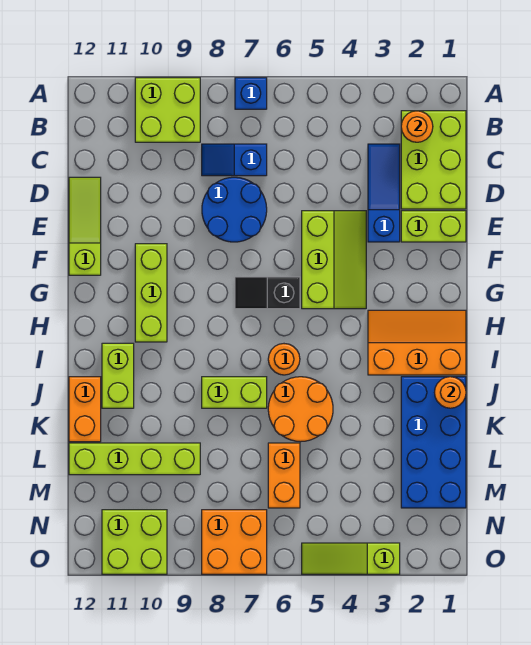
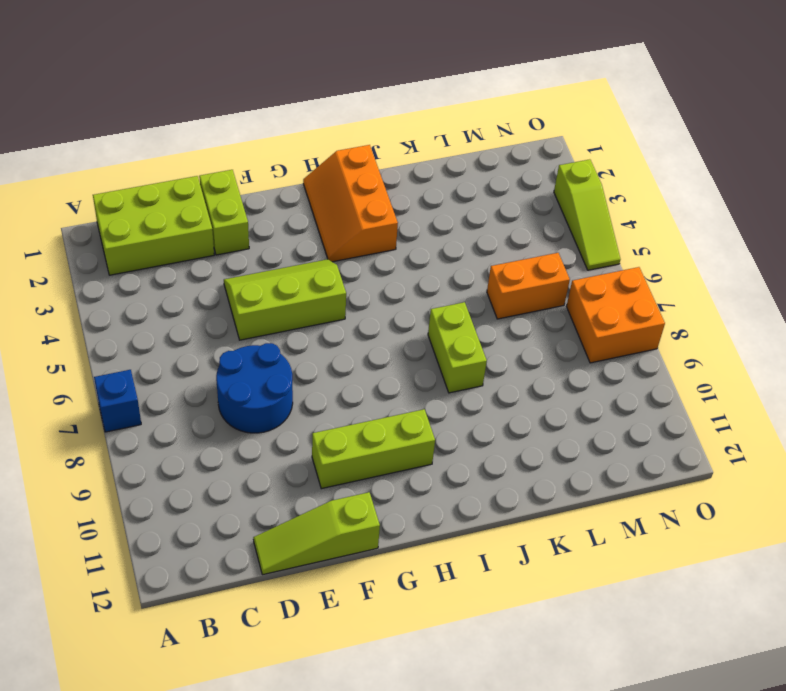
none -> lime 2x2 brick [135,78,200,142]
none -> blue 1x3 slope [368,144,400,242]
none -> blue 1x2 slope [202,144,267,176]

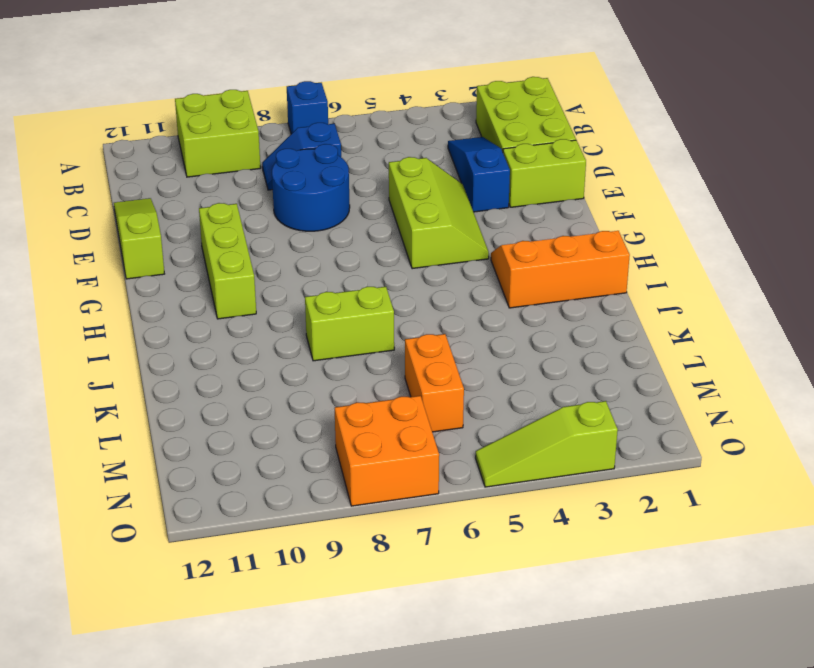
none -> black 1x2 slope [235,277,300,309]
none -> orange 1x1 round brick [268,344,300,375]
none -> lime 1x2 brick [102,343,134,408]

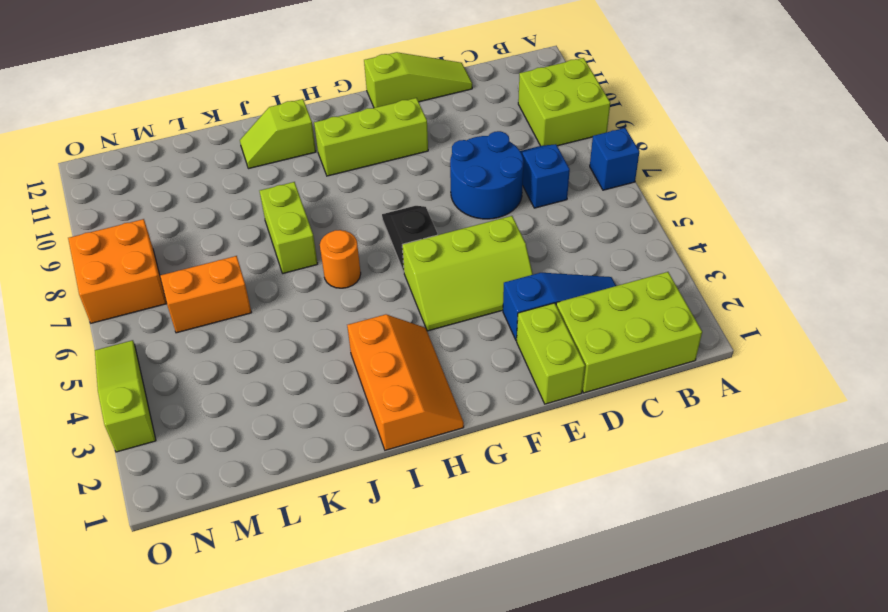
lime 1x2 slope [240,99,316,169] -> lime 1x2 brick [102,343,134,408]
none -> blue 2x4 brick [401,377,466,508]
none -> orange 2x2 round brick [268,377,333,442]
none -> orange 1x2 brick [69,377,101,442]

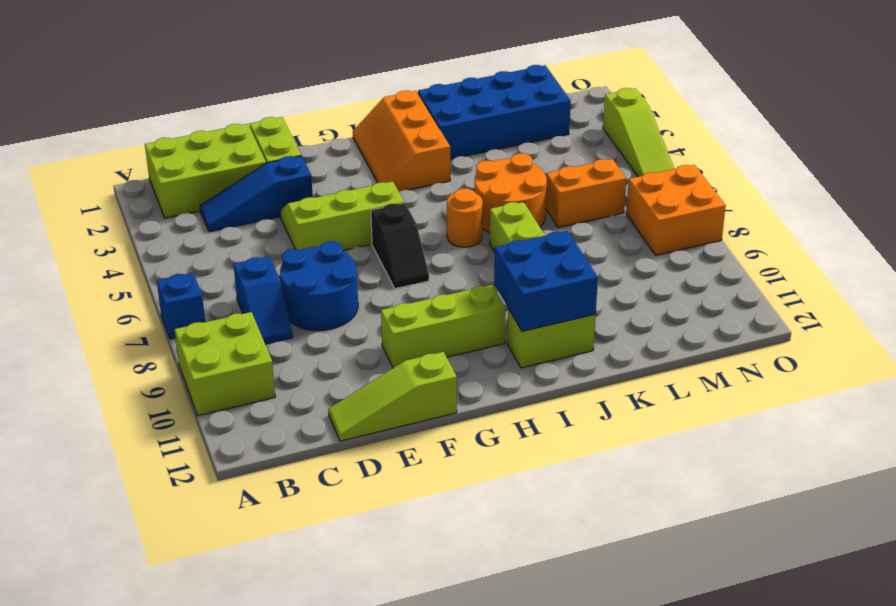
blue 2x2 brick [494,231,598,331] -> none
none -> orange 1x2 brick [69,377,101,442]
none -> lime 1x4 brick [69,443,200,475]
none -> lime 2x2 brick [102,510,167,574]

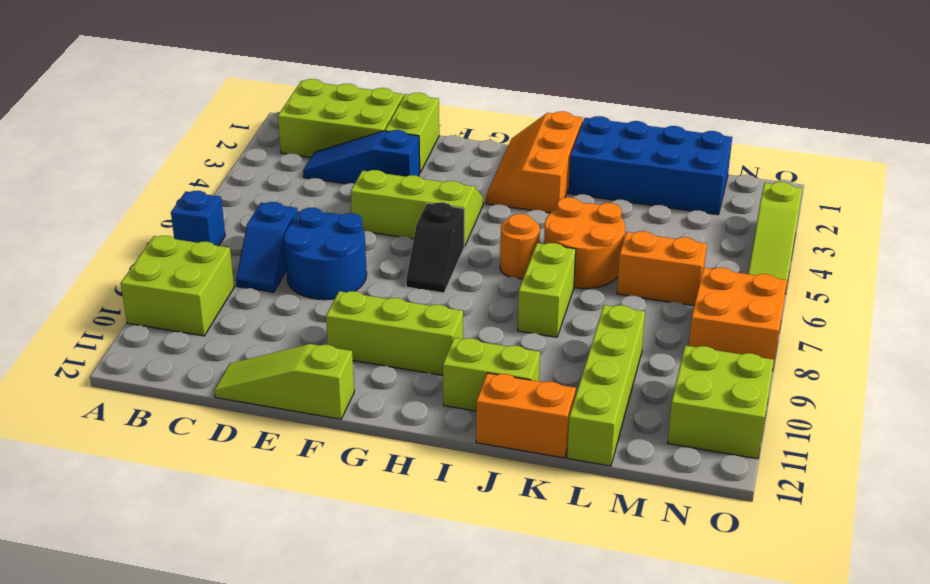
none -> orange 1x1 round brick [401,111,433,142]
none -> orange 1x1 round brick [435,377,466,408]

